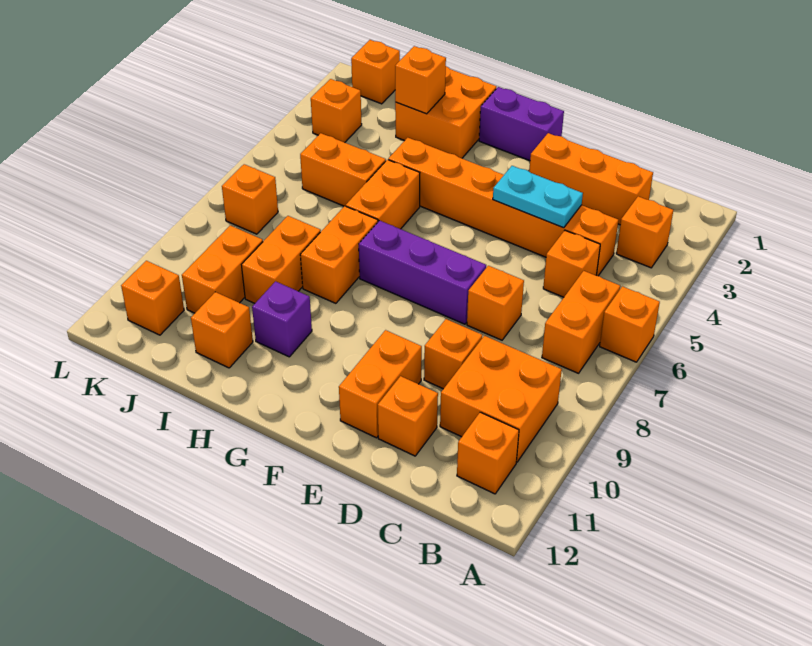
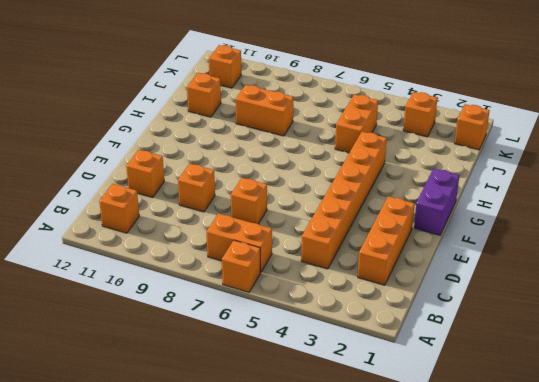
none -> orange 1x1 brick [616,196,673,268]
none -> orange 2x2 brick [440,336,562,462]
none -> orange 1x1 brick [543,230,600,297]

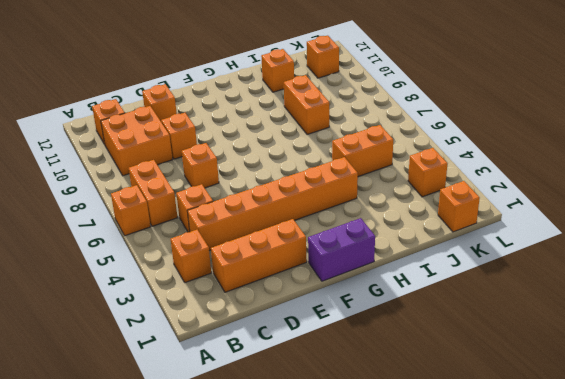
none -> purple 1x3 brick [359,221,486,324]
none -> orange 1x2 brick [339,330,422,438]
none -> orange 2x2 brick [395,66,496,158]

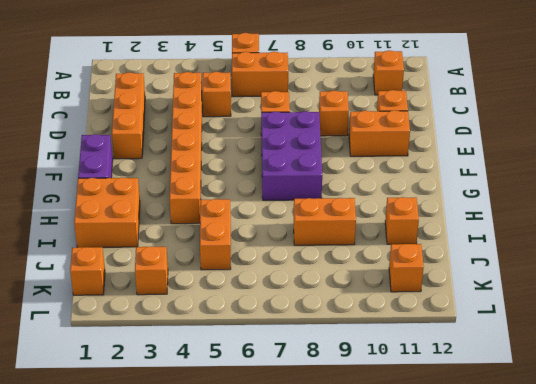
purple 2x3 brick [261,111,322,200] -> purple 1x3 brick [359,221,486,324]
none -> orange 1x1 brick [616,196,673,268]
none -> orange 2x2 brick [440,336,562,462]
none -> orange 1x2 brick [346,160,420,229]

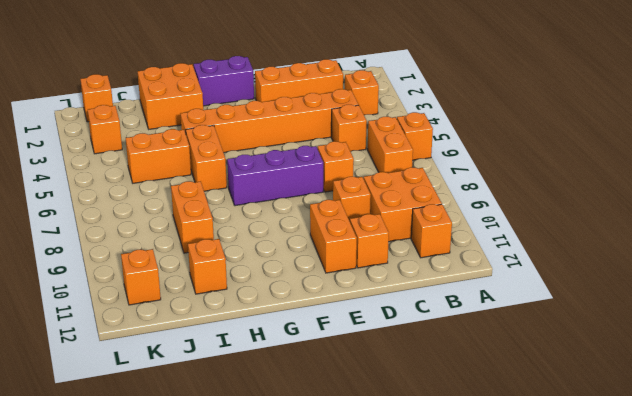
none -> orange 1x2 brick [300,206,378,303]
none -> purple 1x1 brick [252,281,312,357]
none -> orange 1x2 brick [182,226,263,313]

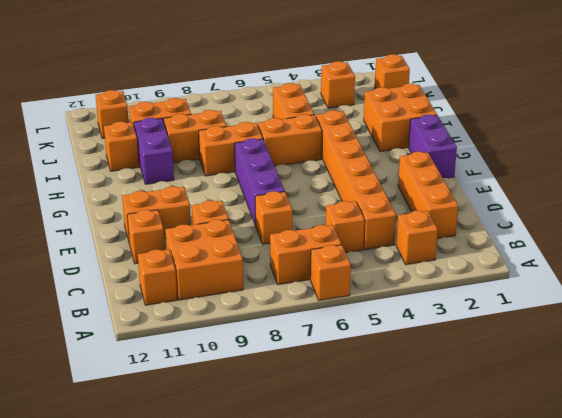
purple 1x2 brick [134,118,174,184] -> purple 1x1 brick [252,281,312,357]
none -> orange 1x1 brick [222,164,278,234]
none -> cyan 1x2 plate [493,166,583,228]
none -> orange 1x1 brick [395,46,446,114]

